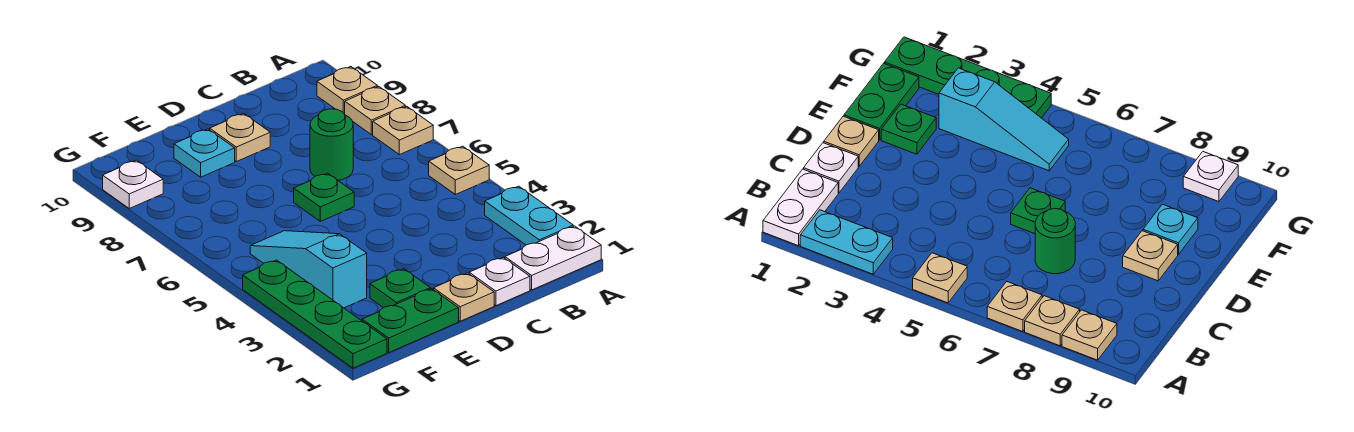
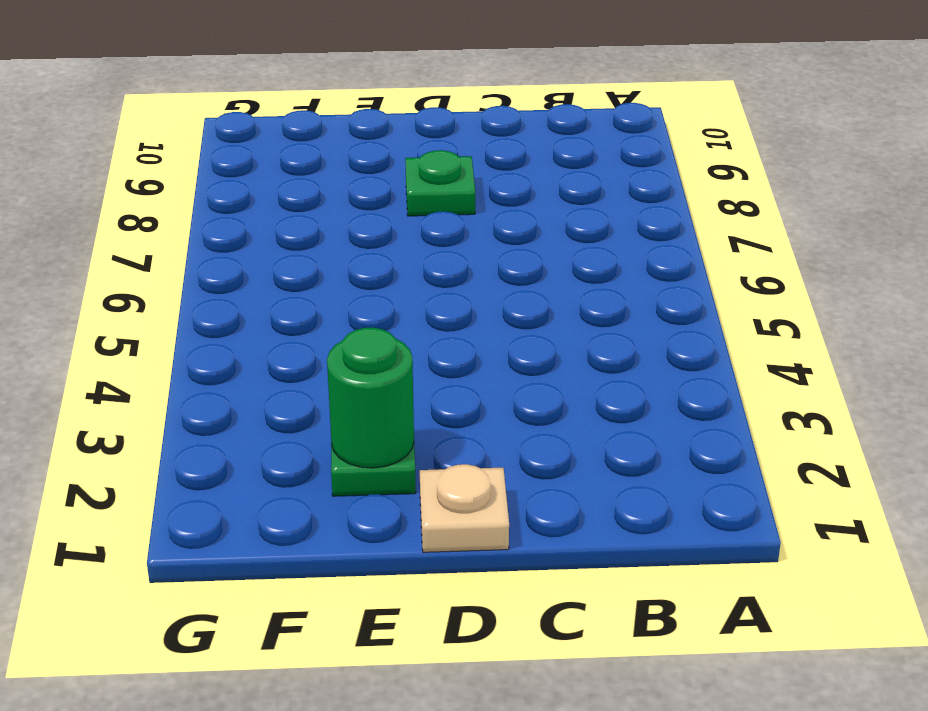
green 1x1 plate [405,150,475,216] -> green 1x1 plate moved to [294,173,354,221]
green 1x1 round brick [327,328,414,468] -> green 1x1 round brick moved to [310,109,353,181]
none -> white 1x2 plate [505,226,601,290]
none -> cyan 1x2 plate [485,186,573,245]
none -> tan 1x1 plate [429,146,489,195]

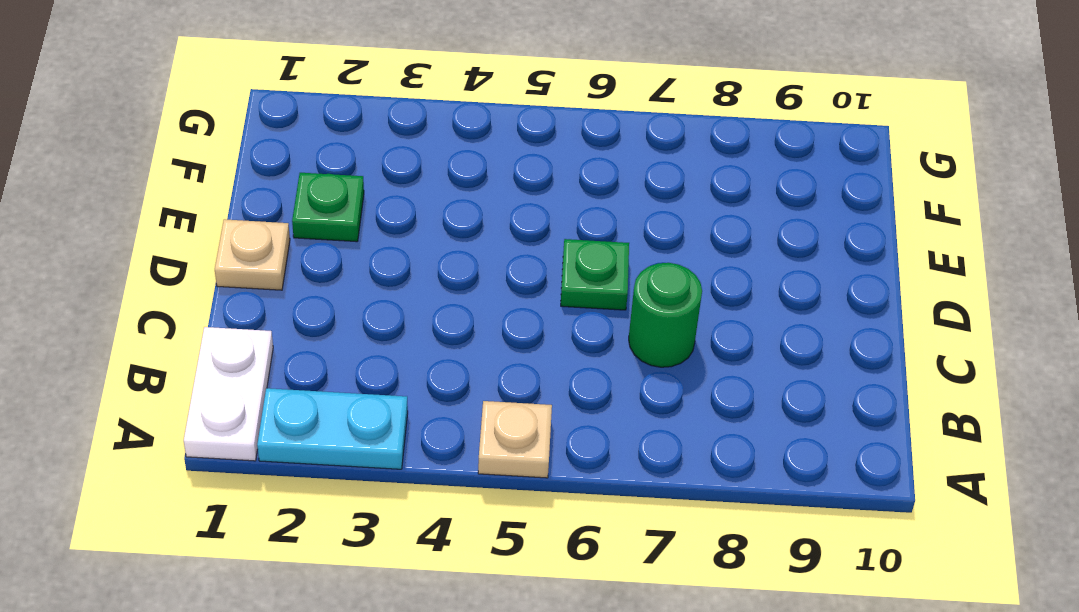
none -> tan 1x1 plate [373,106,433,155]
none -> tan 1x1 plate [345,86,405,135]
none -> tan 1x1 plate [317,67,377,114]

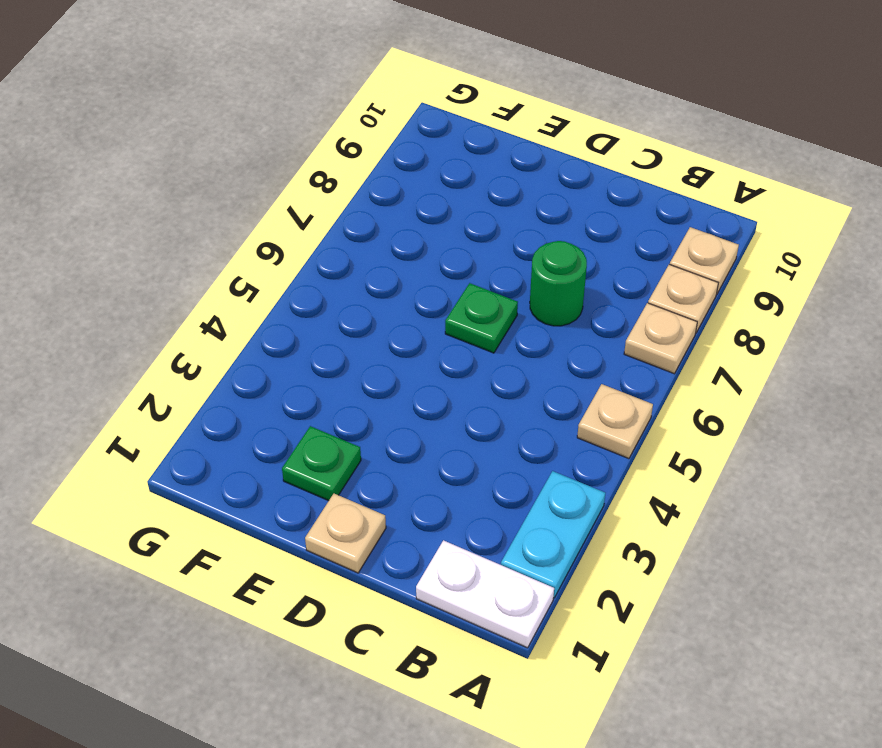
none -> white 1x1 plate [469,257,530,306]
none -> tan 1x1 plate [210,113,270,162]
none -> green 1x2 plate [362,289,459,352]

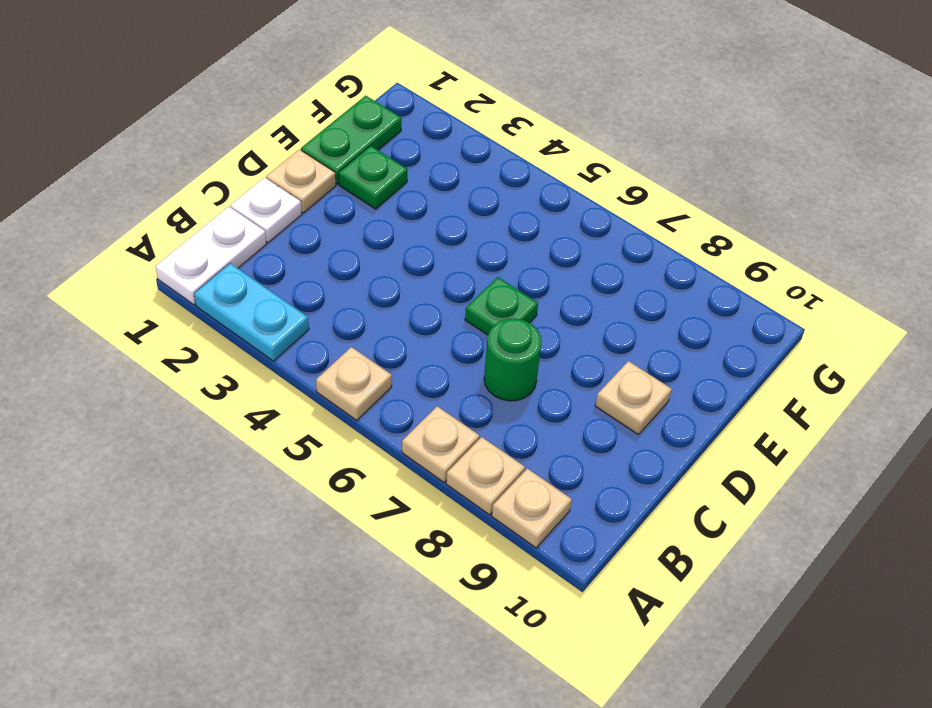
none -> cyan 1x1 plate [174,129,235,177]
none -> cyan 1x3 slope [250,231,367,308]
none -> green 1x4 plate [243,260,387,368]

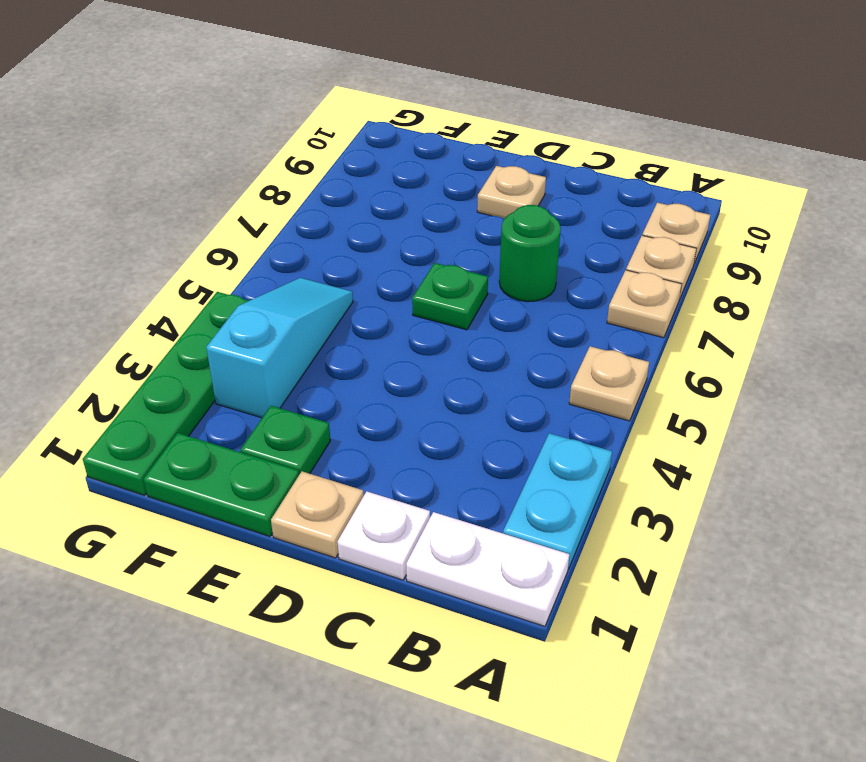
none -> cyan 1x1 plate [174,129,235,177]
none -> white 1x1 plate [103,160,163,208]

